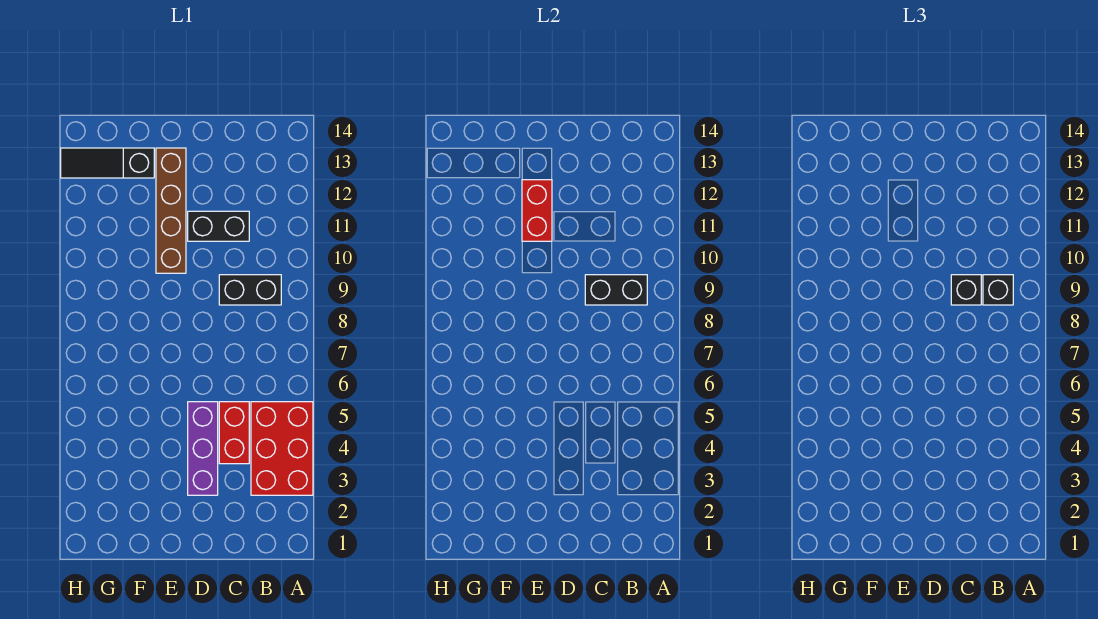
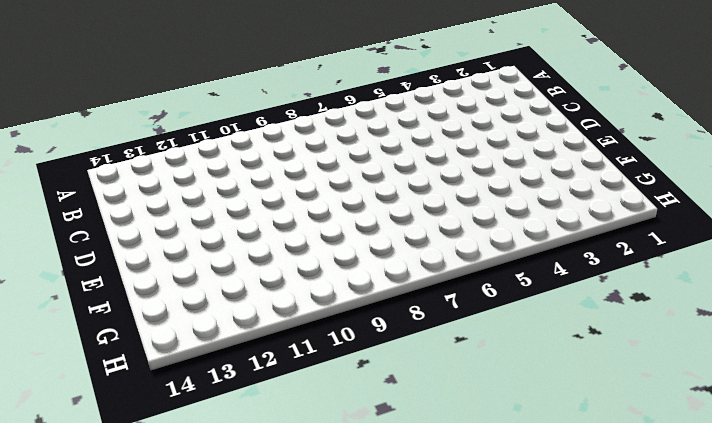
none -> red 2x3 brick [251,402,313,495]
none -> black 1x2 brick [219,275,281,305]

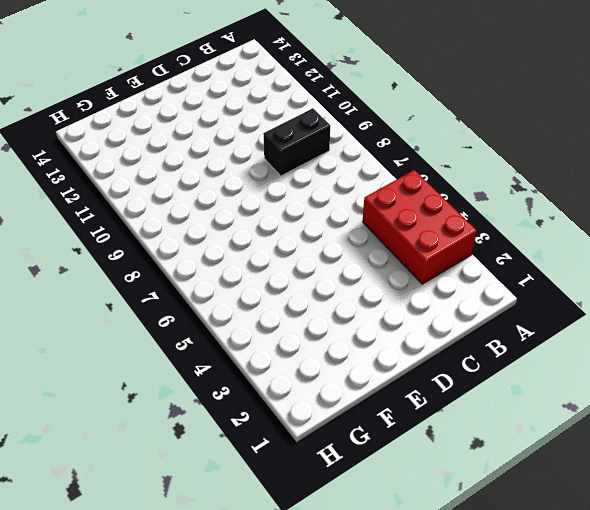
none -> red 1x2 brick [219,402,249,464]
none -> black 1x2 brick [188,211,249,241]

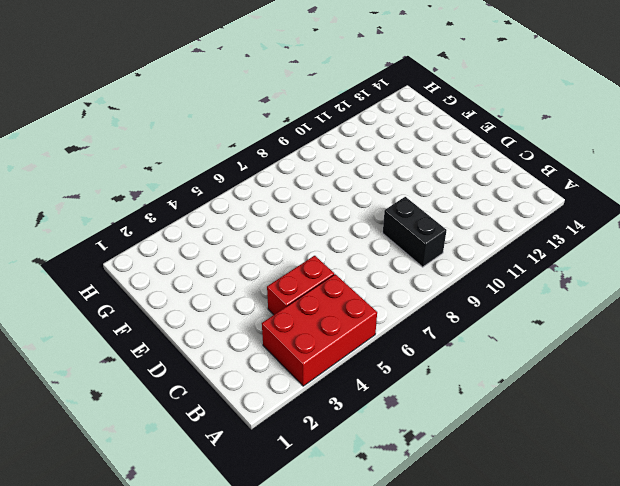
none -> black 1x2 brick [188,211,249,241]
none -> purple 1x3 brick [188,402,218,495]

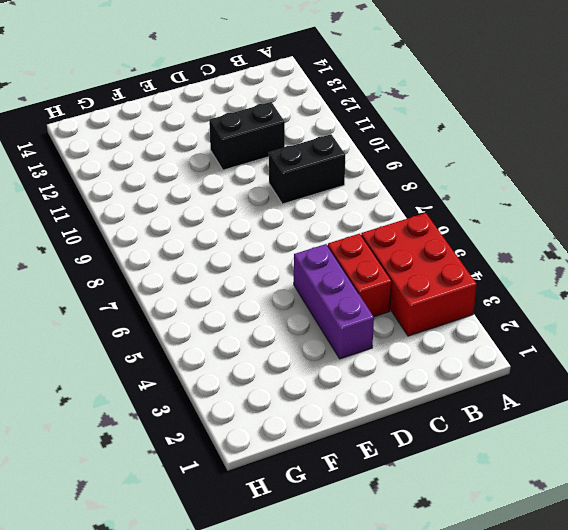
none -> brown 1x4 brick [156,148,186,273]
none -> black 1x3 slope [61,148,154,178]

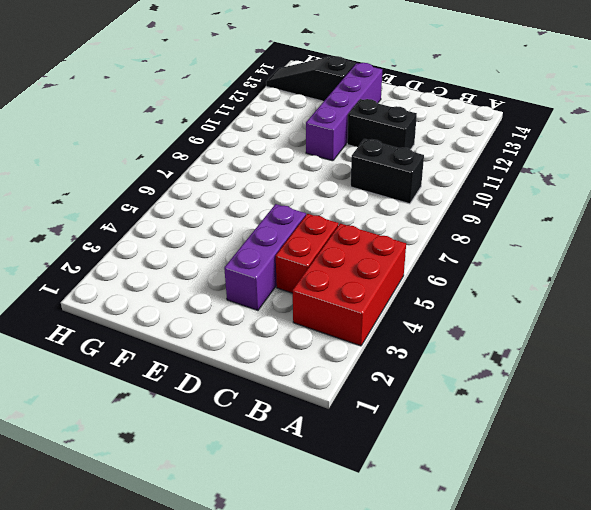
purple 1x4 brick [306,63,382,161] -> brown 1x4 brick [156,148,186,273]
none -> black 1x2 brick [585,275,647,305]
none -> red 1x2 brick [522,180,552,241]

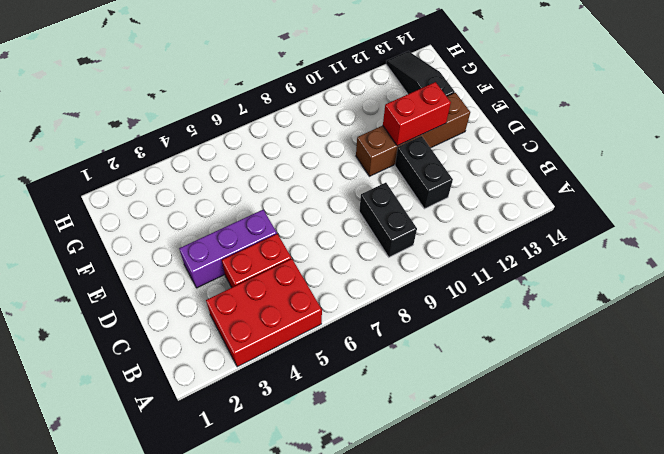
none -> black 1x2 brick [585,275,647,305]
none -> black 1x1 brick [983,275,1013,305]

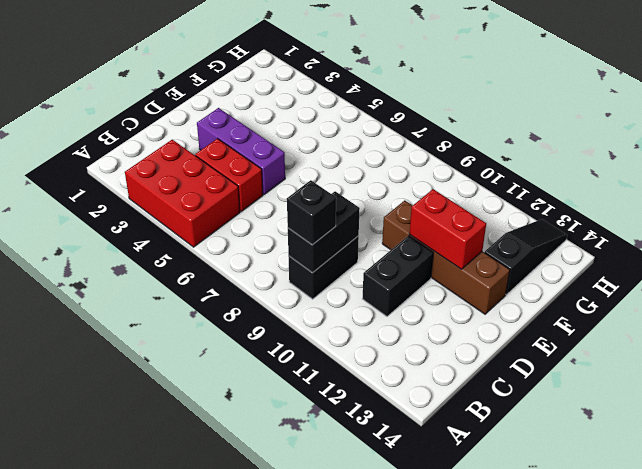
none -> black 1x1 brick [951,275,981,305]

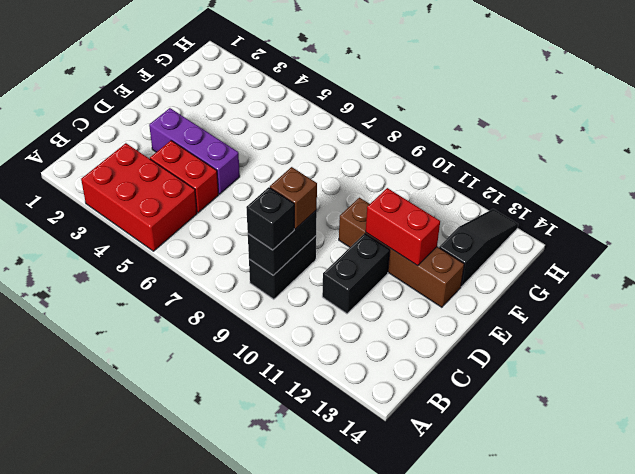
brown 1x1 brick [270,167,317,229] -> black 1x1 brick [951,275,981,305]

